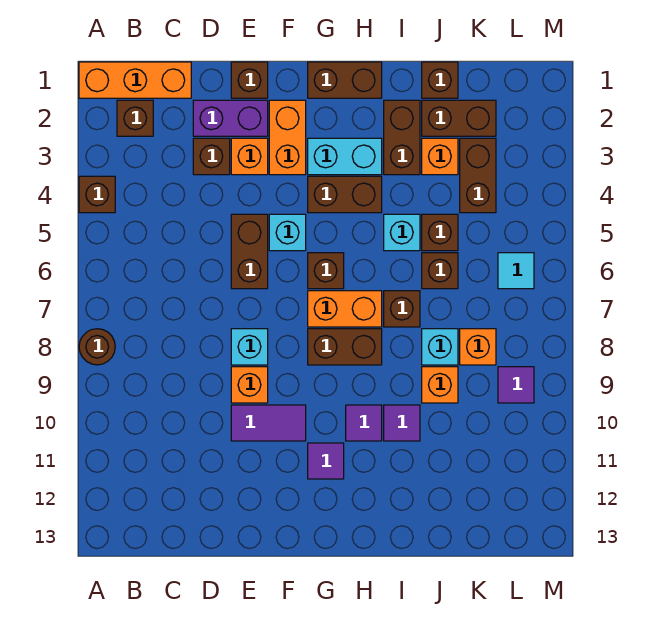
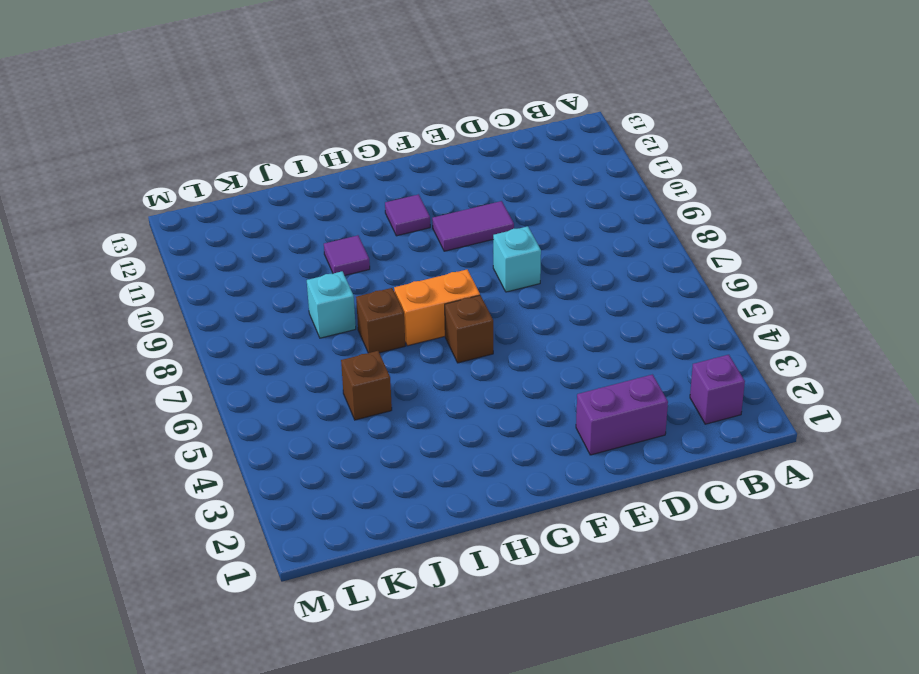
purple 1x1 brick [690,355,745,424] -> brown 1x1 brick [117,100,153,136]
none -> orange 1x3 brick [79,62,191,98]
none -> brown 1x1 brick [79,176,115,213]
none -> brown 1x1 round brick [79,329,115,365]
none -> brown 1x1 brick [193,138,230,175]

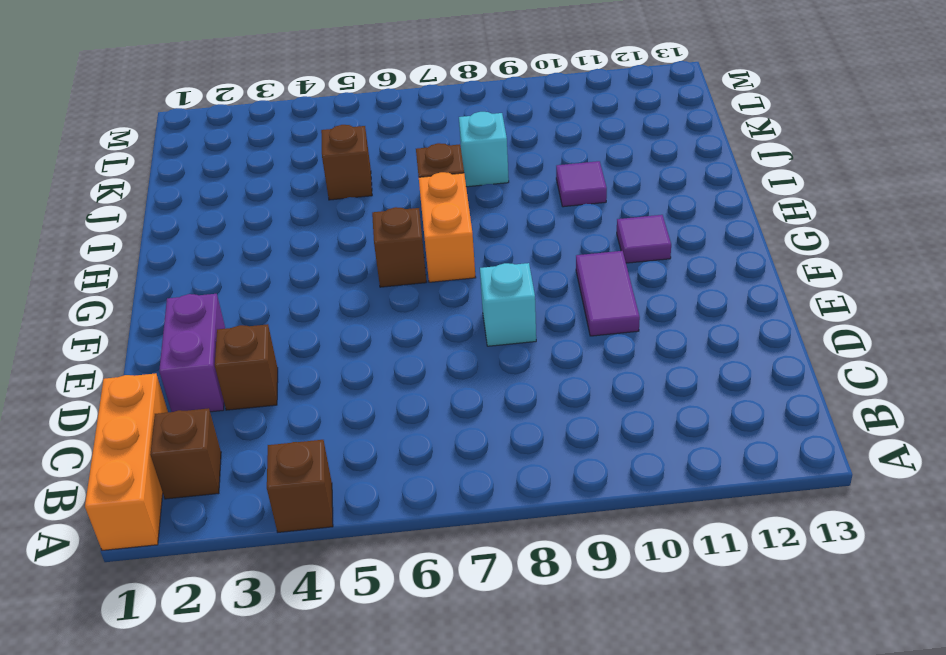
none -> brown 1x1 round brick [79,329,115,365]
none -> brown 1x1 brick [231,62,268,98]
none -> orange 1x1 brick [231,138,268,175]
none -> brown 1x2 brick [231,214,268,289]

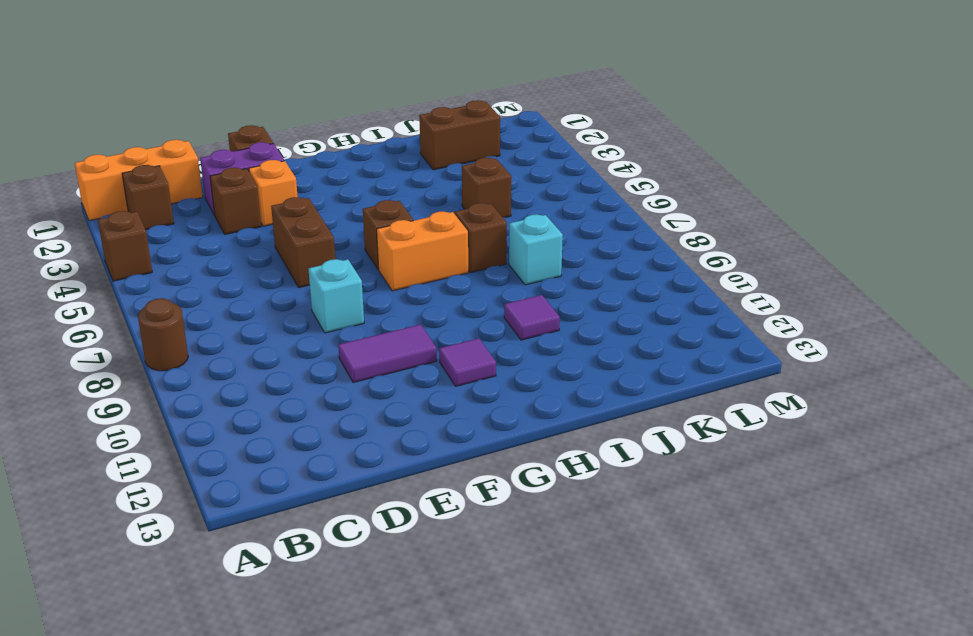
none -> orange 1x1 brick [231,367,268,403]
none -> orange 1x2 brick [269,100,306,175]
none -> cyan 1x1 brick [269,214,306,251]
none -> brown 1x2 brick [308,62,382,98]

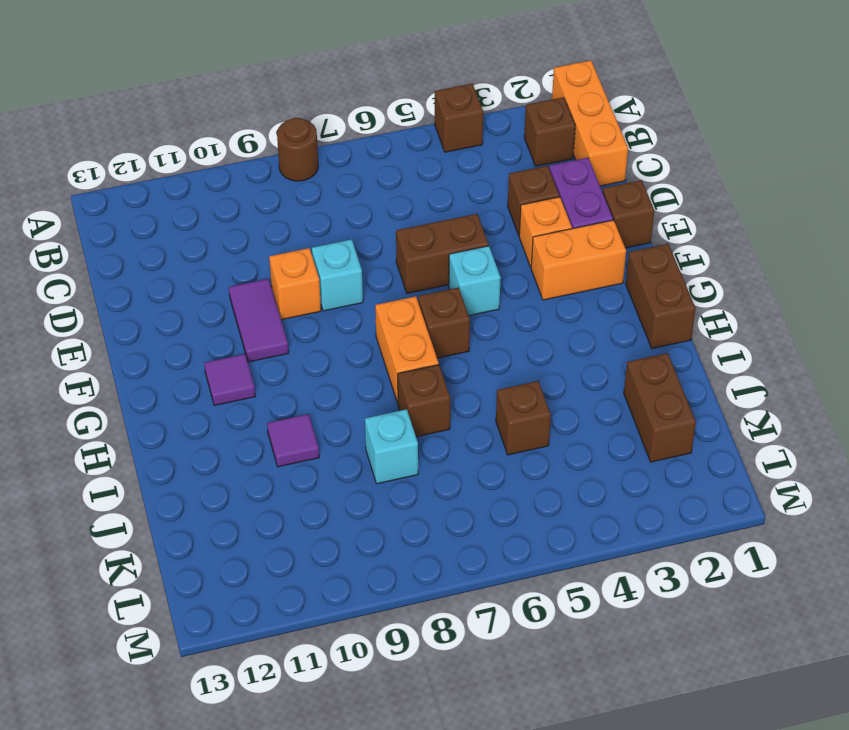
none -> cyan 1x2 brick [308,138,382,175]
none -> brown 1x2 brick [308,176,382,213]
none -> brown 1x2 brick [308,329,382,365]
none -> purple 1x1 tile [346,405,382,441]

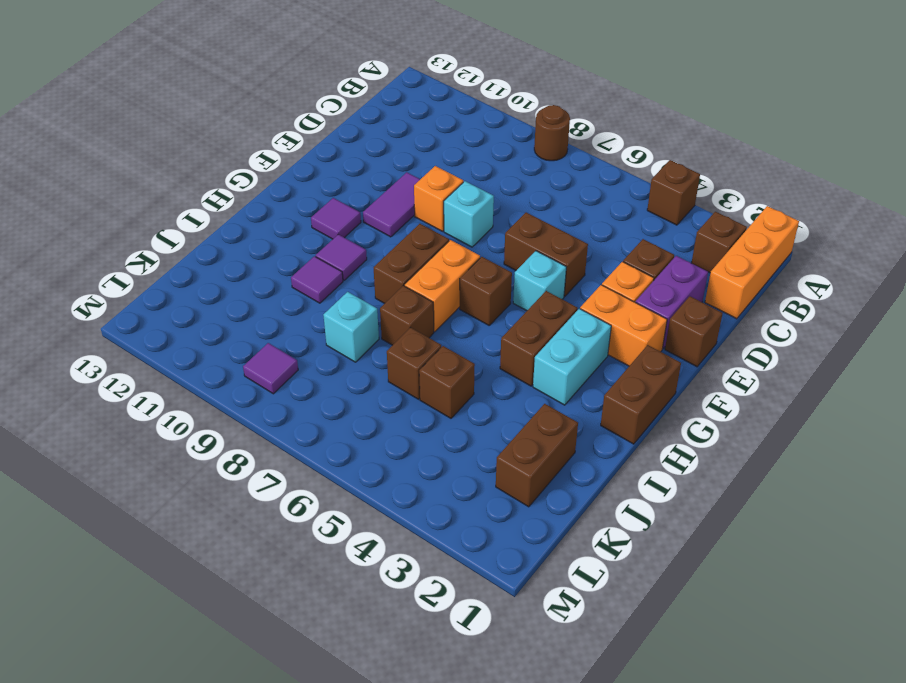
none -> brown 1x2 brick [384,100,420,175]
none -> cyan 1x1 brick [384,214,420,251]
none -> brown 1x1 brick [422,62,458,98]
none -> orange 1x1 brick [422,138,458,175]

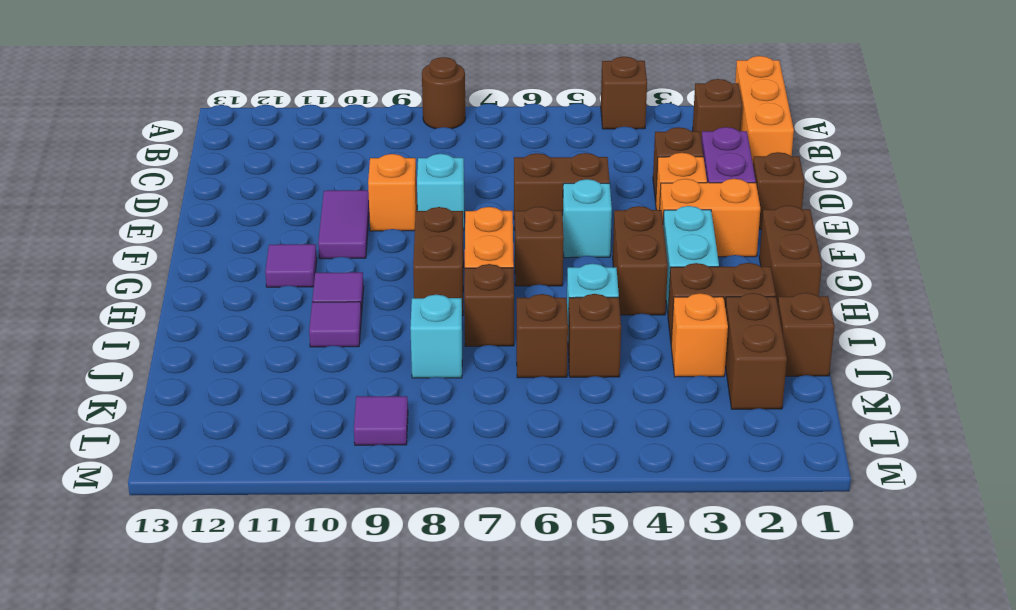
none -> orange 1x1 brick [422,367,458,403]
none -> brown 1x2 brick [460,138,496,213]
none -> orange 1x1 brick [460,329,496,365]
none -> cyan 1x1 tile [498,253,534,289]

